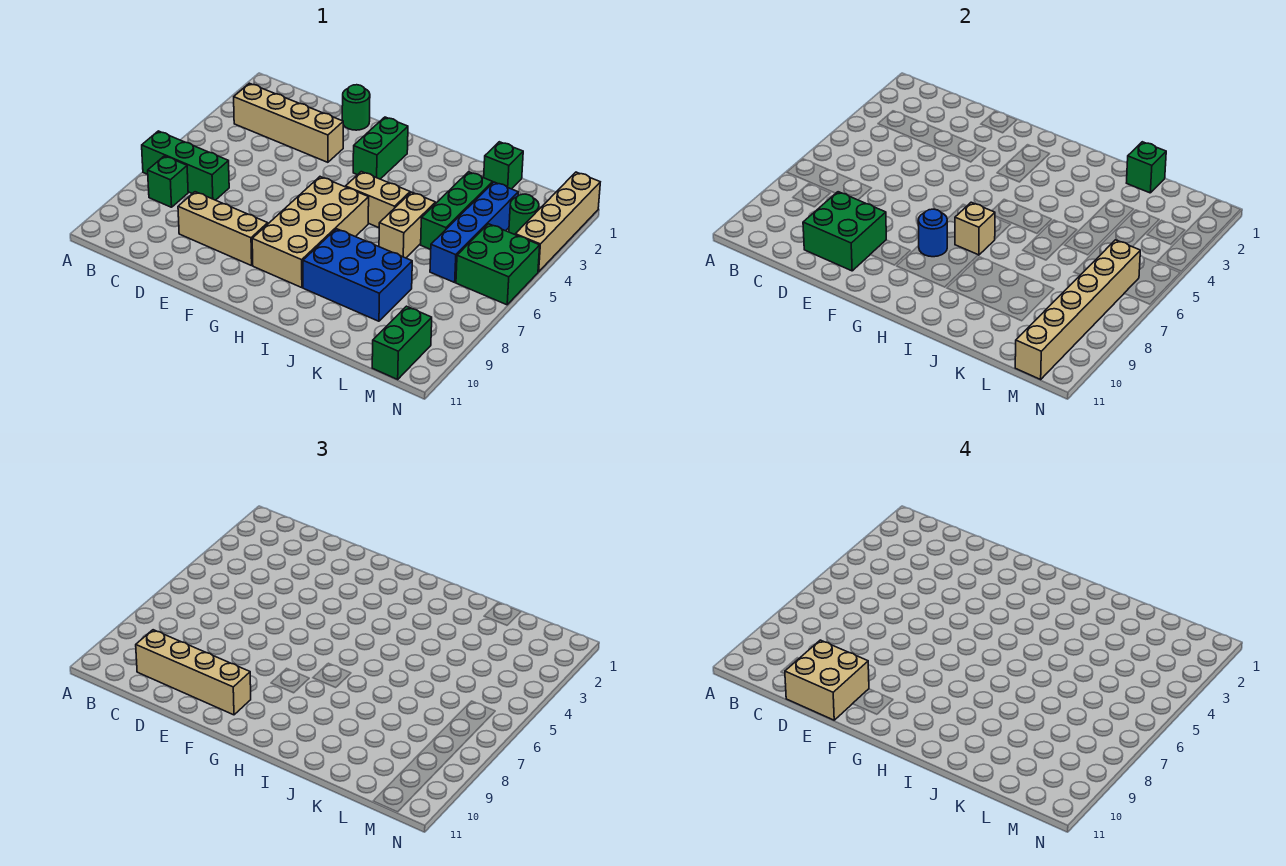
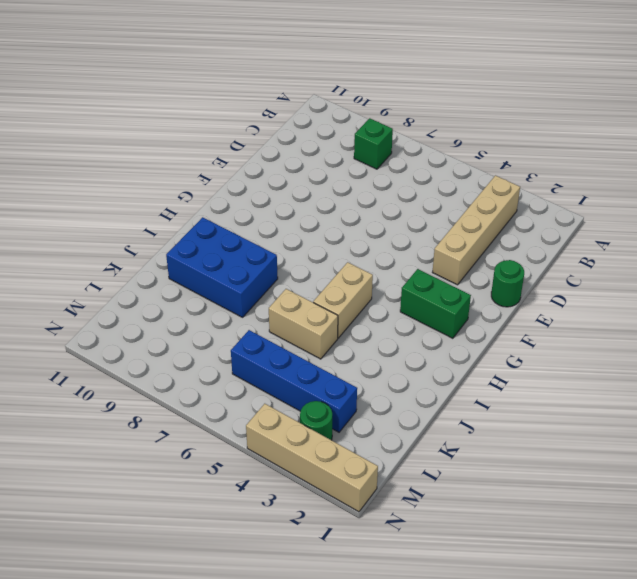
blue 2x3 brick [166,217,278,317] -> blue 2x3 brick turned to [303,229,412,321]
none -> green 1x3 brick [142,131,229,200]
none -> tan 1x3 brick [178,192,268,266]
none -> tan 2x4 brick [252,177,369,288]

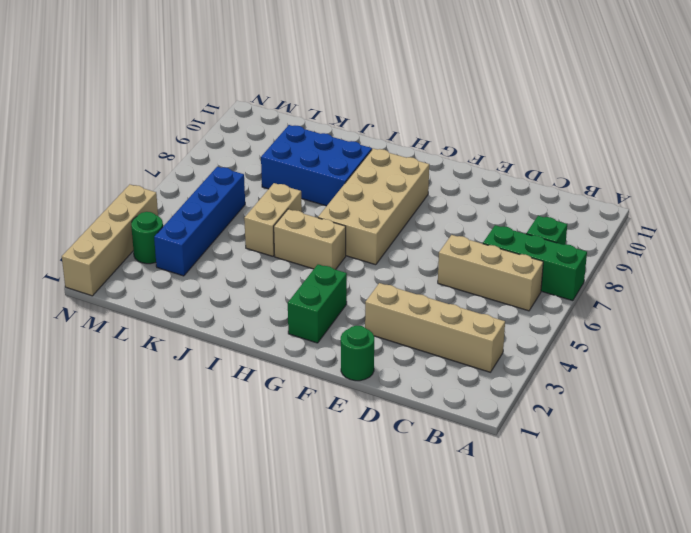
tan 1x3 brick [438,235,543,311] -> tan 1x3 brick moved to [178,192,268,266]
none -> green 1x1 brick [484,142,523,189]
none -> green 1x3 brick [421,172,493,249]
none -> green 2x2 brick [456,224,540,305]

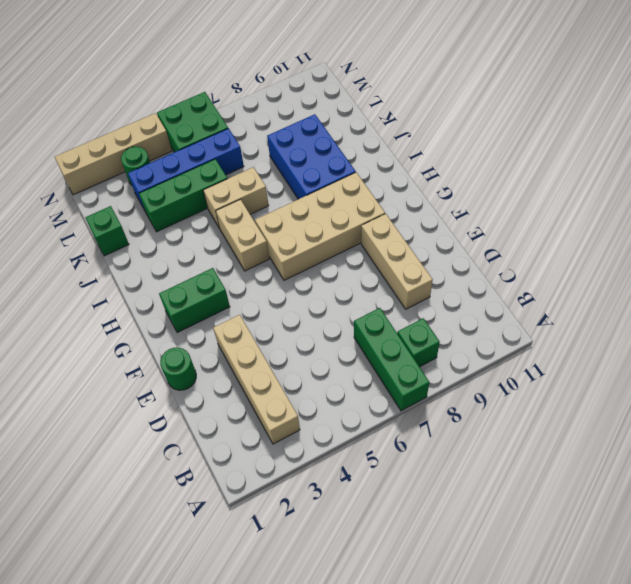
none -> green 1x2 brick [372,306,432,379]
none -> green 2x2 brick [803,192,886,271]
none -> blue 1x1 round brick [918,209,947,257]

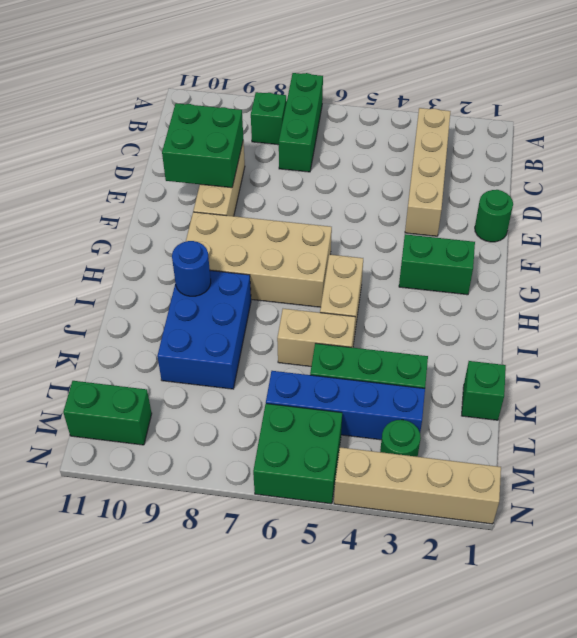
blue 1x1 round brick [172,241,211,296] -> blue 1x1 round brick moved to [918,209,947,257]
none -> tan 1x1 brick [955,202,995,255]
none -> green 1x1 brick [1127,142,1166,193]
none -> tan 1x6 brick [1015,240,1140,379]

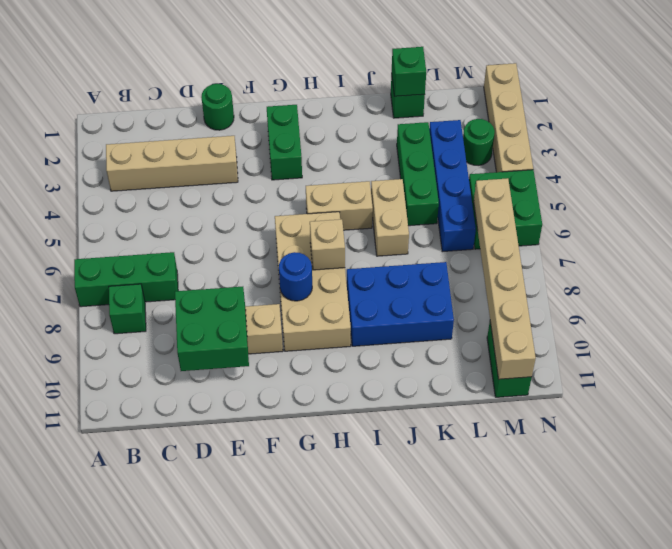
none -> tan 1x4 brick [136,630,251,715]
none -> tan 2x2 brick [785,640,869,720]

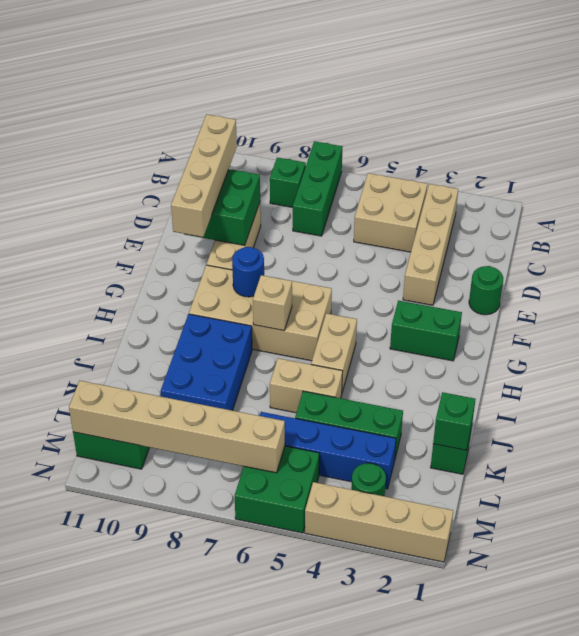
tan 2x2 brick [354,173,427,252] -> tan 2x2 brick moved to [785,640,869,720]

